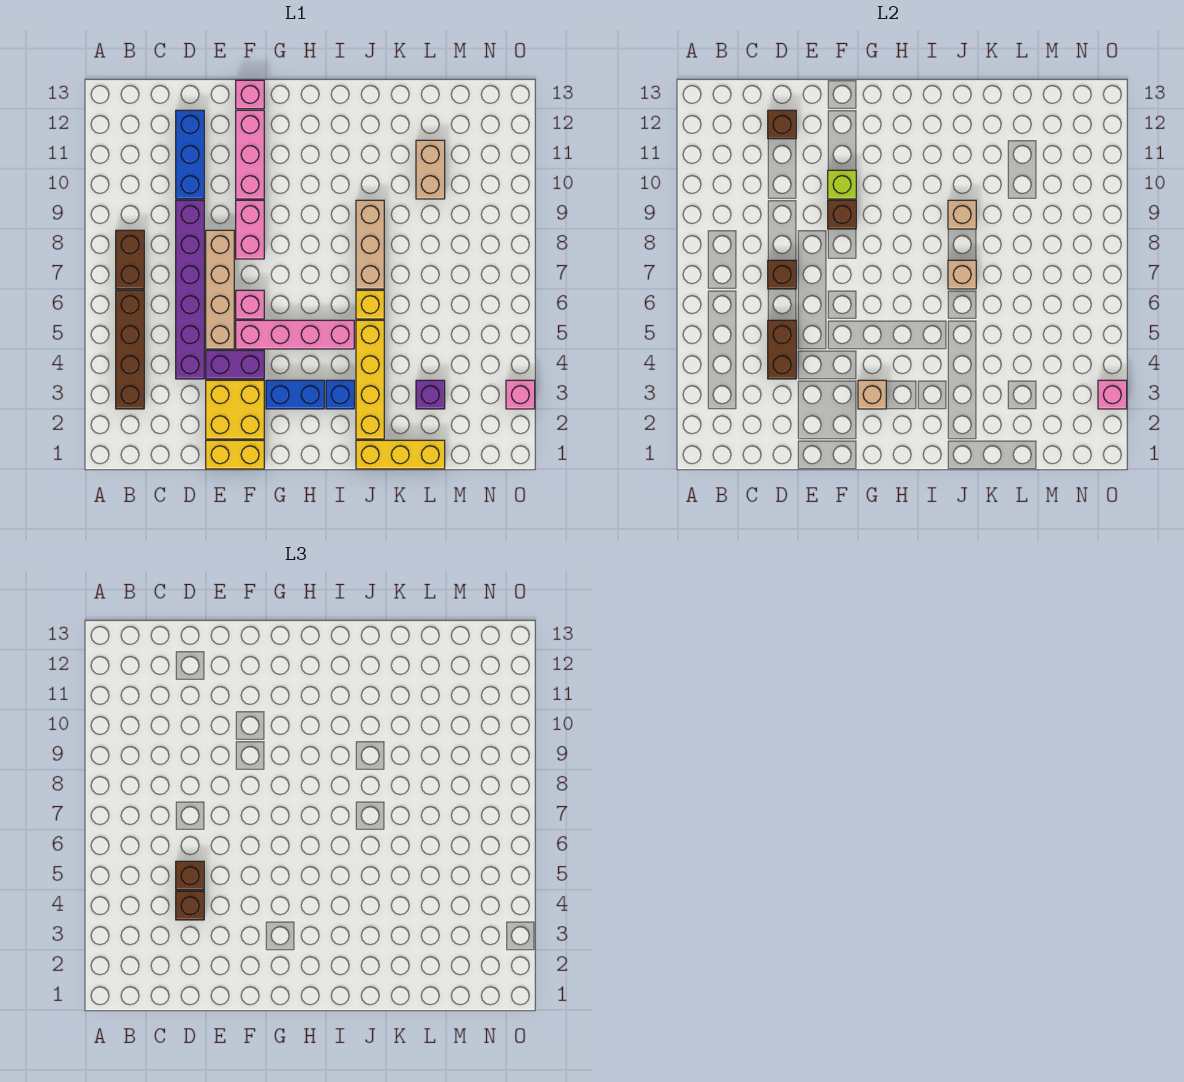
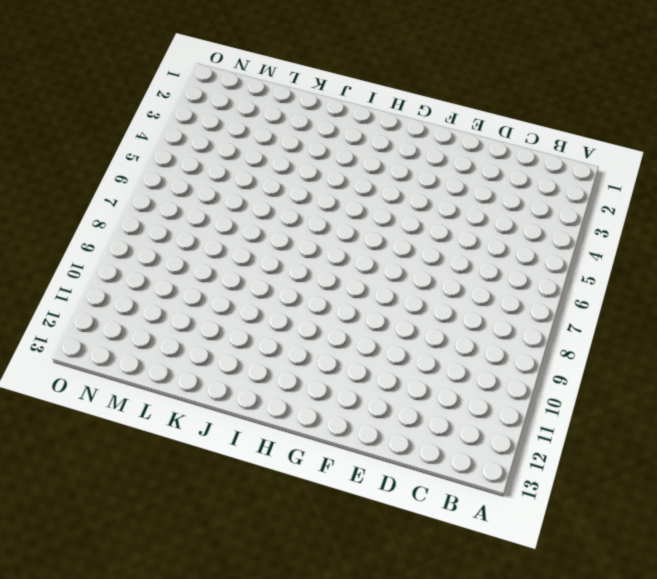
none -> brown 1x4 brick [116,290,144,409]
none -> brown 1x2 brick [116,230,144,289]
none -> purple 1x6 brick [176,200,204,379]
none -> blue 1x3 brick [176,110,204,199]

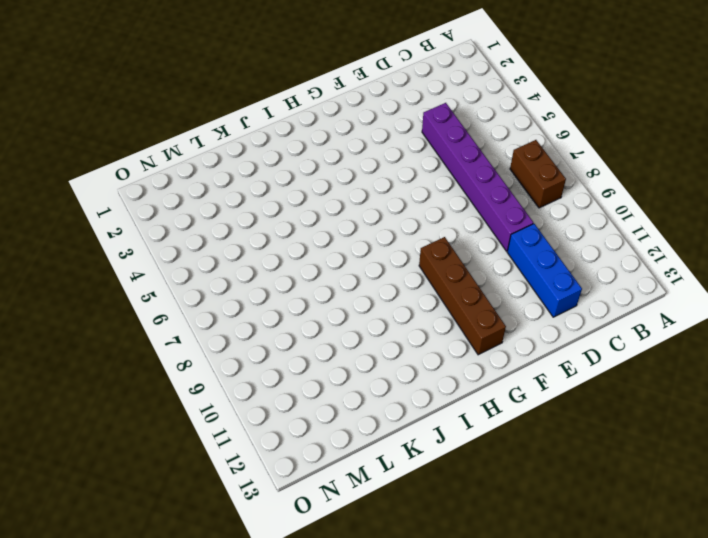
brown 1x4 brick [419,237,506,355] -> brown 1x4 brick moved to [116,290,144,409]
none -> yellow 1x2 brick [206,440,264,469]
none -> yellow 2x2 brick [206,380,264,439]
none -> purple 1x2 brick [206,350,264,379]
none -> tan 1x4 brick [206,230,234,349]

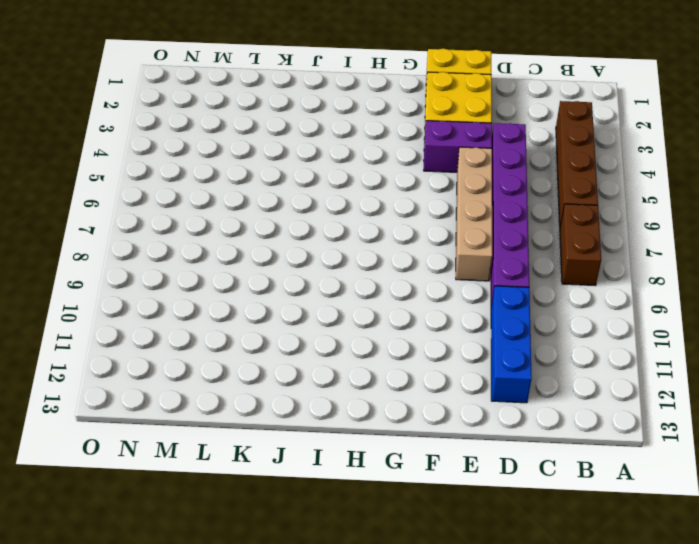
none -> pink 1x4 brick [236,320,354,349]
none -> pink 1x1 brick [236,290,264,319]
none -> pink 1x2 brick [236,200,264,259]
none -> pink 1x3 brick [236,110,264,199]

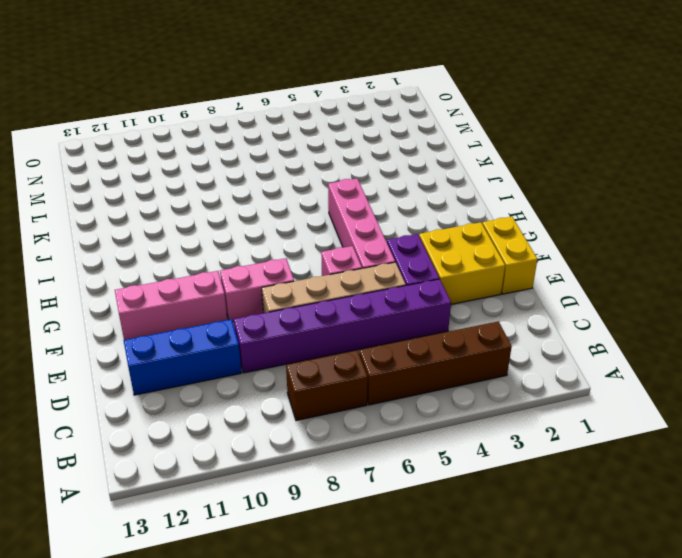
none -> pink 1x1 brick [236,80,264,109]
none -> blue 1x2 brick [266,380,324,409]
none -> blue 1x1 brick [326,380,354,409]
none -> yellow 1x3 brick [356,440,445,469]

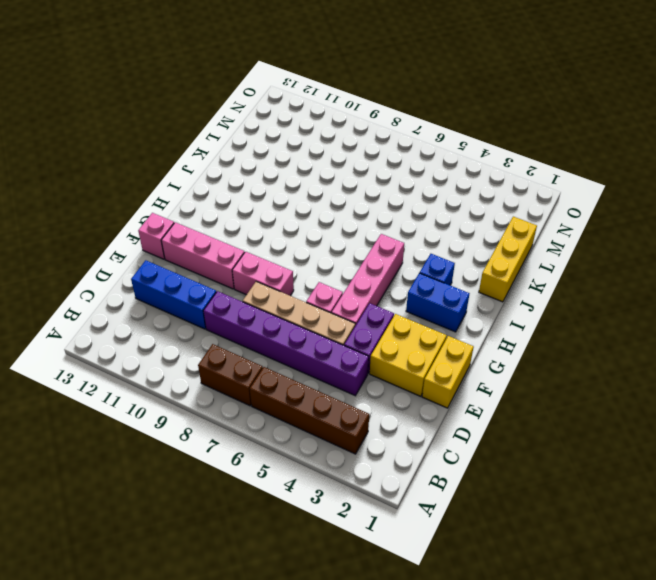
blue 1x2 brick [406,273,470,332] -> blue 1x2 brick turned to [266,380,324,409]
none -> yellow 1x4 brick [356,320,384,439]
none -> yellow 1x1 brick [356,290,384,319]
none -> tan 1x3 brick [356,200,384,289]
none -> purple 1x1 brick [416,380,445,409]

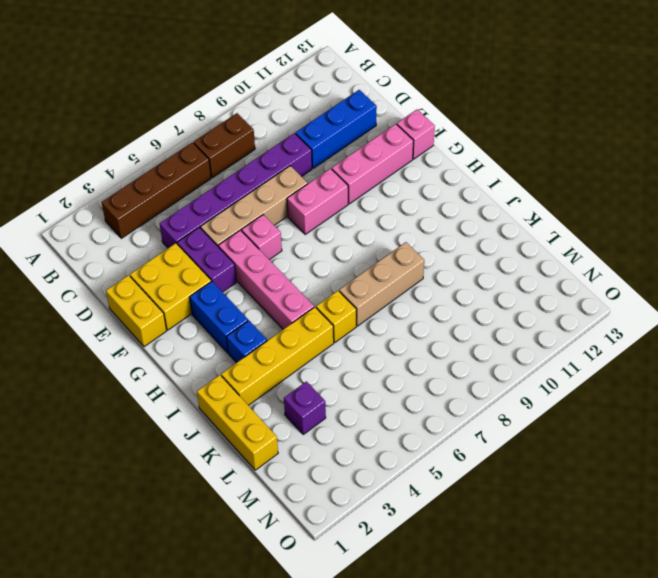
none -> tan 1x2 brick [416,140,445,199]
none -> pink 1x1 brick [506,380,535,409]
none -> brown 1x2 brick [768,320,796,379]
none -> brown 1x1 brick [768,260,796,289]

